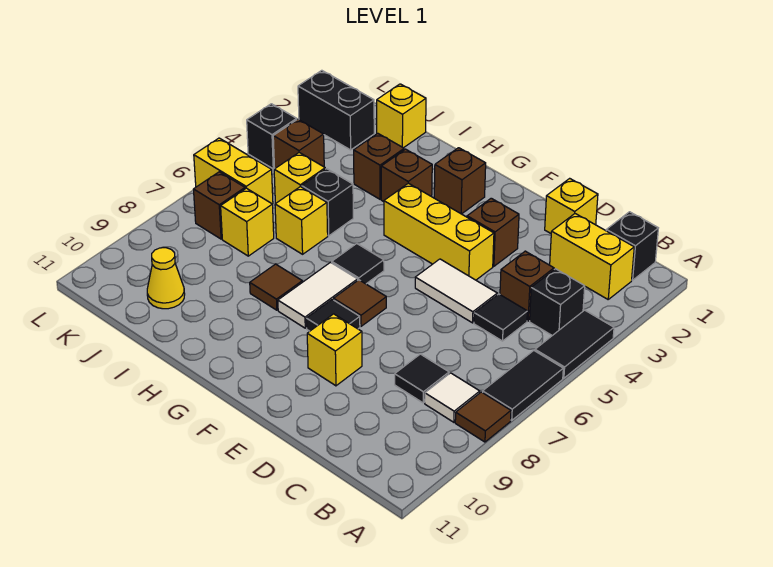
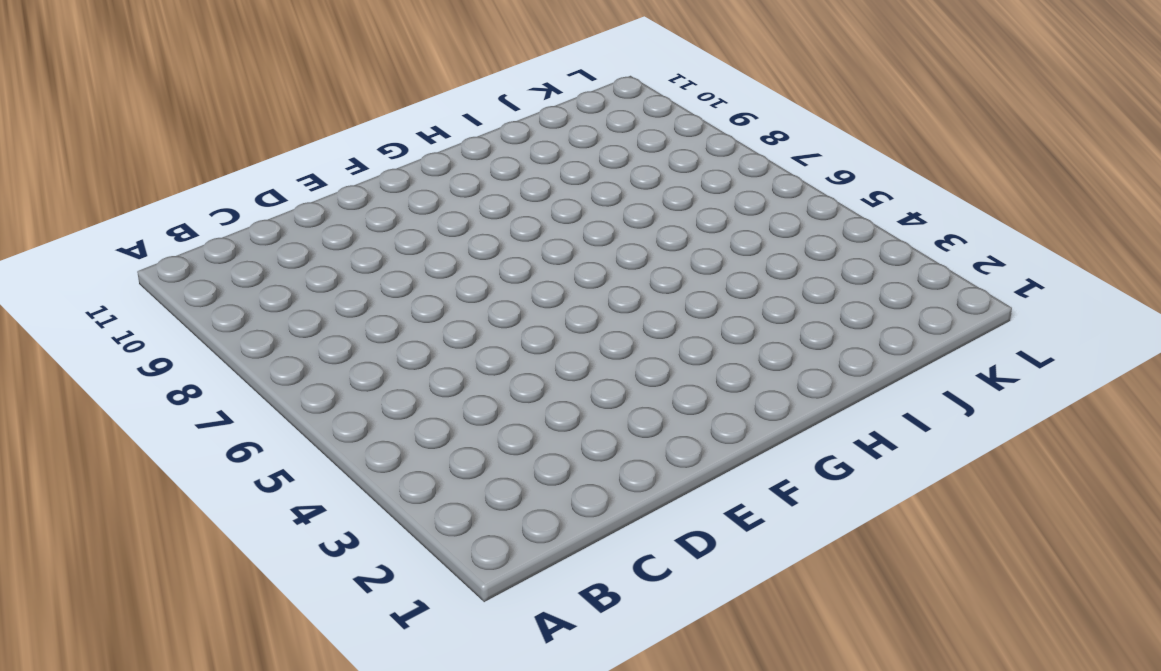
none -> black 1x2 tile [535,310,614,378]
none -> black 1x2 tile [483,351,563,420]
none -> brown 1x1 tile [455,392,511,442]
none -> black 1x1 brick [606,212,658,280]

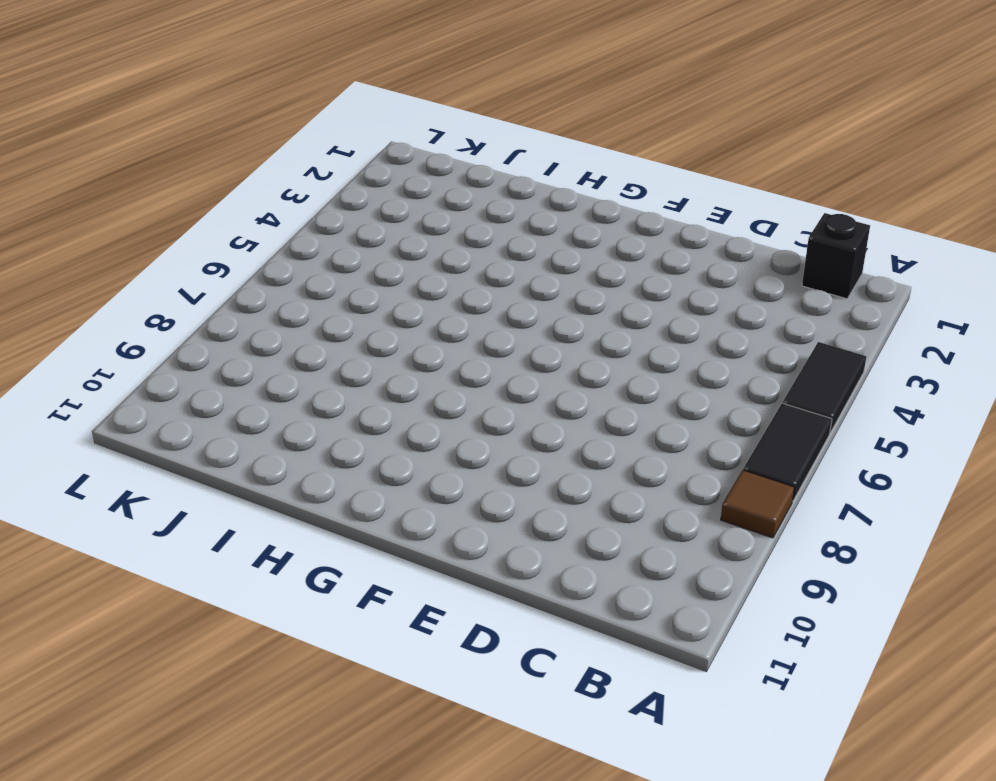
none -> yellow 1x2 brick [550,214,634,299]
none -> black 1x1 brick [530,269,585,336]
none -> white 1x1 tile [425,373,480,422]
none -> brown 1x1 brick [500,251,554,321]

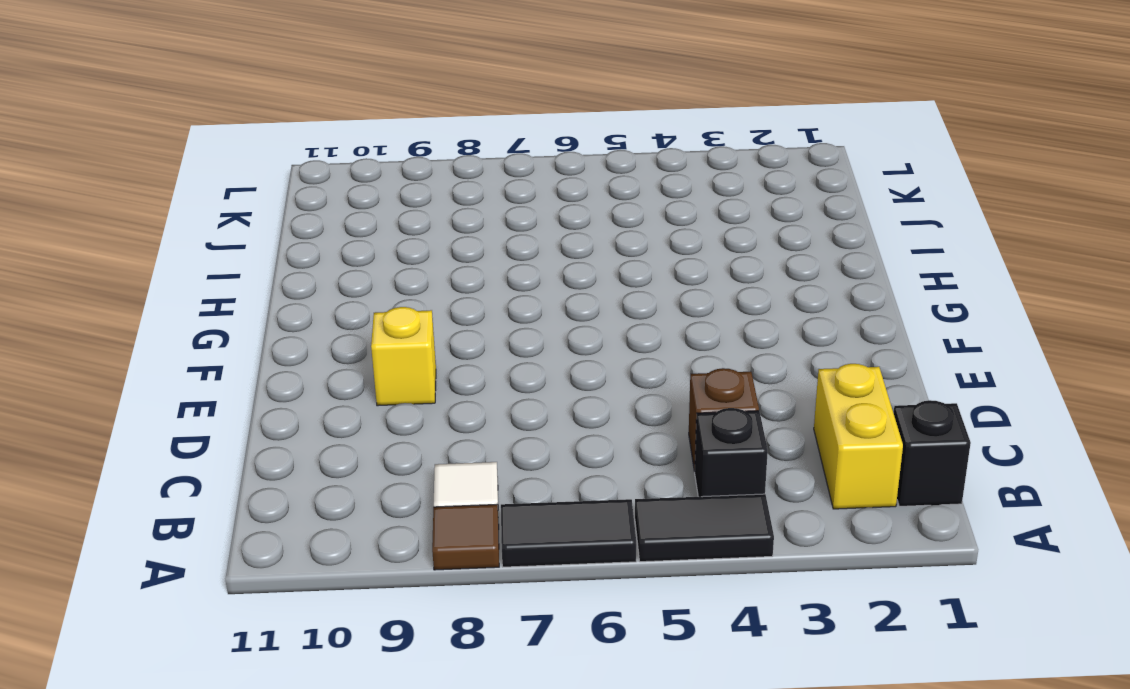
none -> black 1x1 tile [474,294,527,341]
none -> black 1x1 tile [395,354,449,403]
none -> yellow 1x1 brick [545,178,598,233]
none -> white 1x2 tile [415,259,497,323]

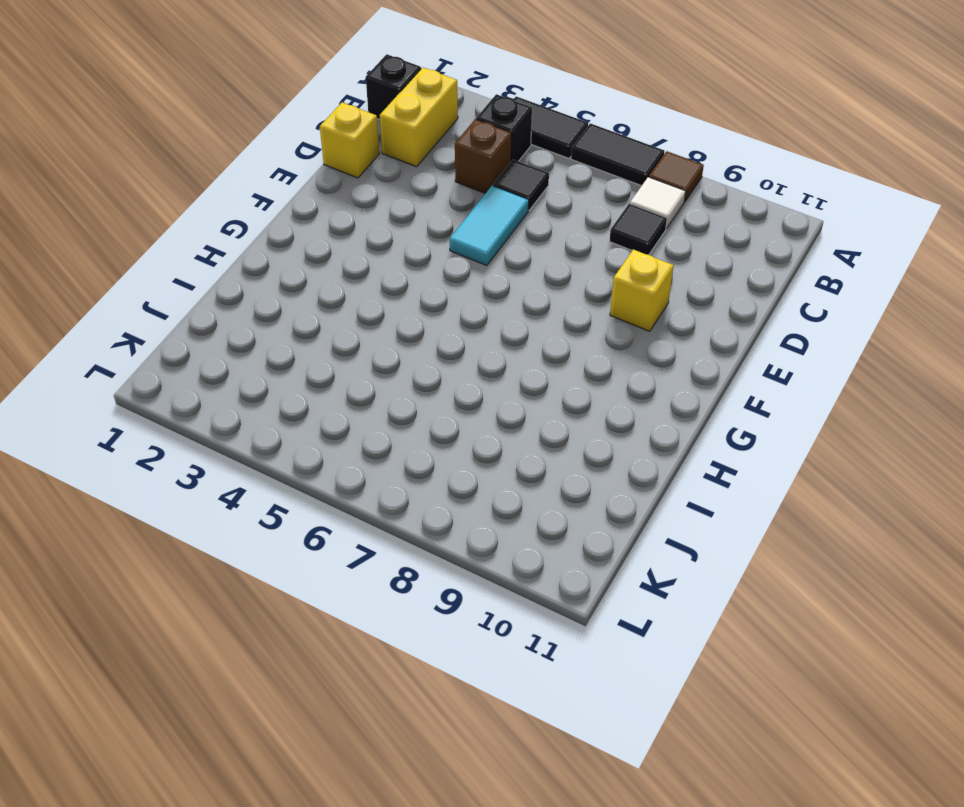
cyan 1x2 tile [450,186,529,266] -> white 1x2 tile [415,259,497,323]
none -> brown 1x1 brick [467,198,519,266]
none -> yellow 1x3 brick [384,183,494,280]
none -> brown 1x1 tile [334,280,386,326]
none -> black 1x1 tile [306,299,360,331]

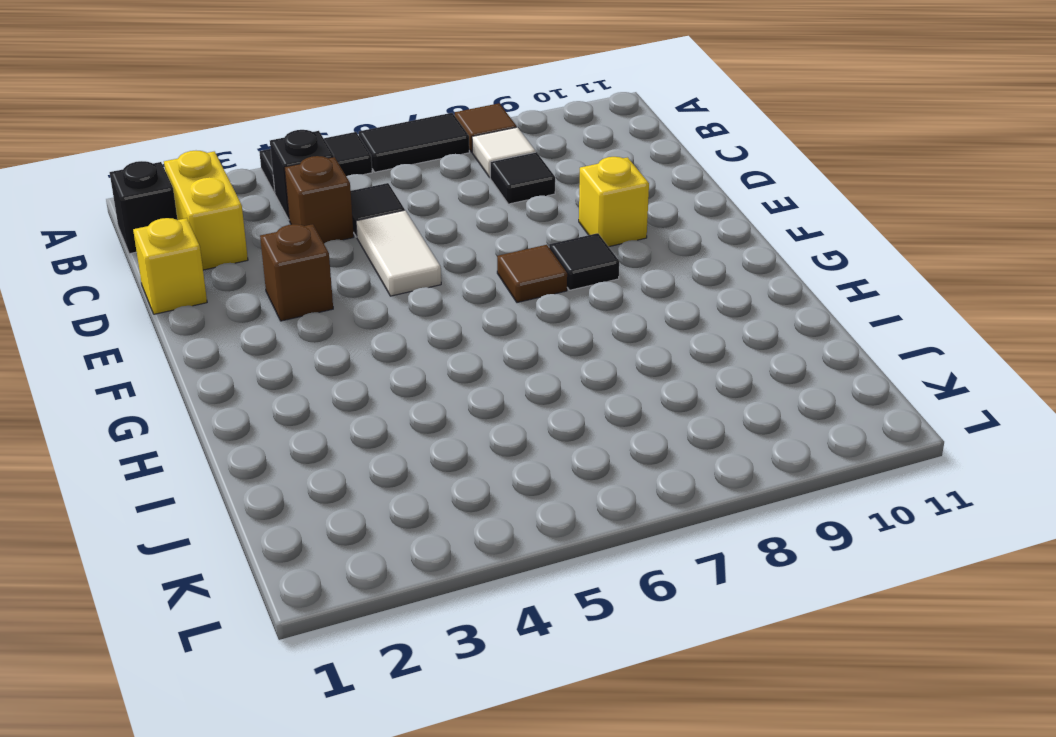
none -> yellow 1x3 brick [384,183,494,280]
none -> brown 1x1 brick [434,148,486,214]
none -> black 1x1 tile [332,244,384,284]
none -> white 1x2 tile [278,263,358,328]

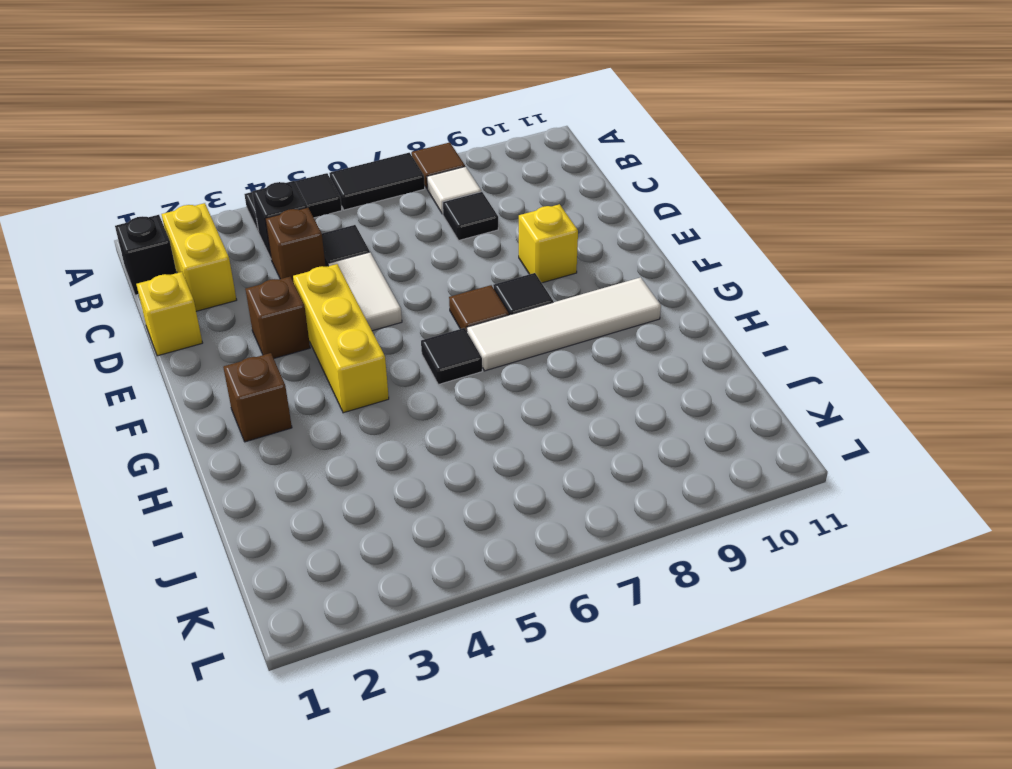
white 1x4 tile [467,277,661,371] -> white 1x2 tile [278,263,358,328]
none -> brown 1x1 brick [381,149,432,202]
none -> brown 1x1 tile [250,264,302,310]
none -> brown 1x1 brick [354,133,404,199]
none -> black 1x1 brick [302,169,353,236]

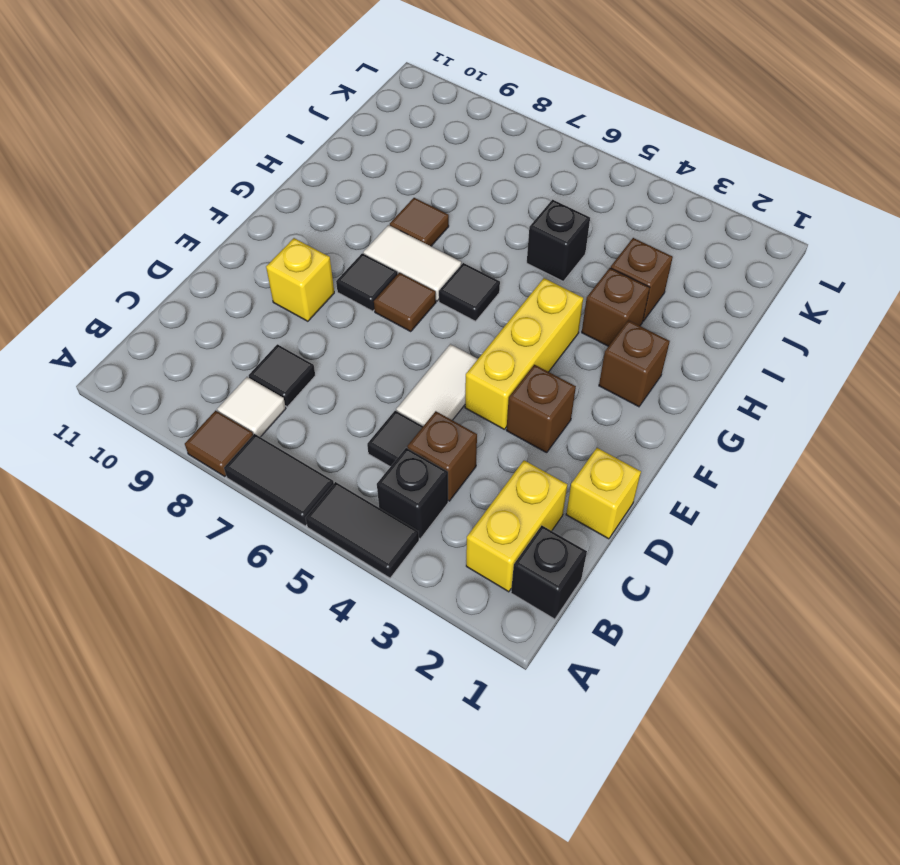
none -> yellow 1x1 brick [275,187,328,254]
none -> yellow 1x1 brick [377,84,426,148]
none -> yellow 1x1 brick [274,153,325,204]
none -> yellow 1x1 brick [221,188,274,256]

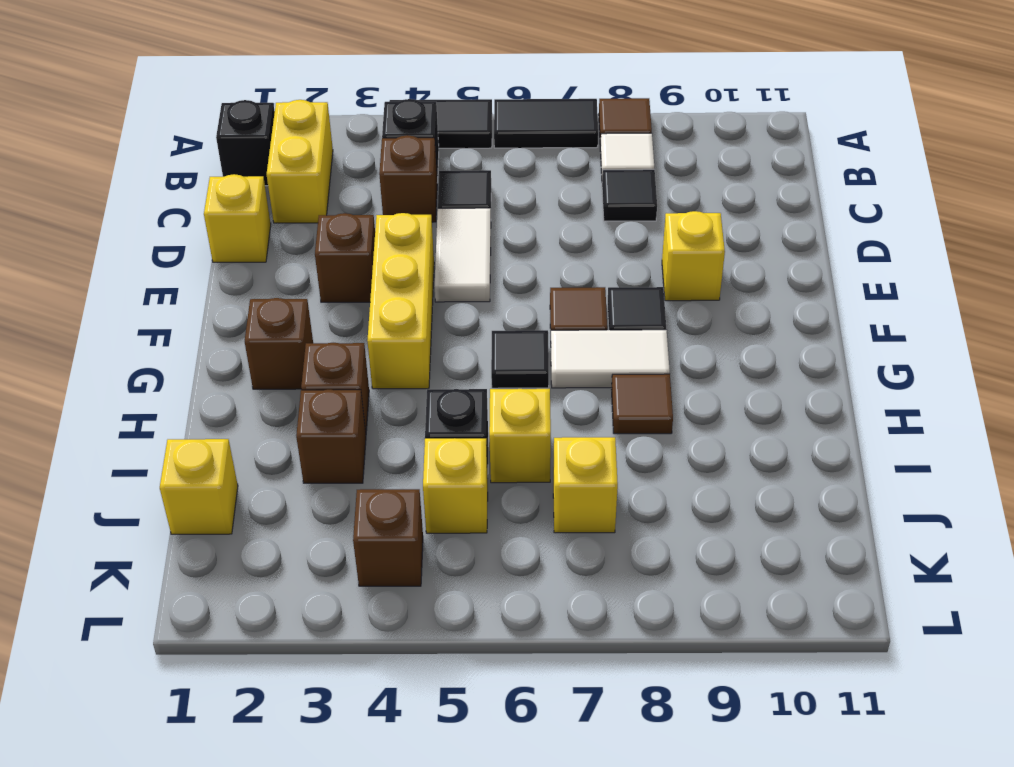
none -> yellow 1x1 cone [147,248,185,309]
none -> black 1x2 brick [298,70,374,150]
none -> yellow 1x2 brick [194,138,273,204]
none -> brown 1x1 brick [193,172,245,239]

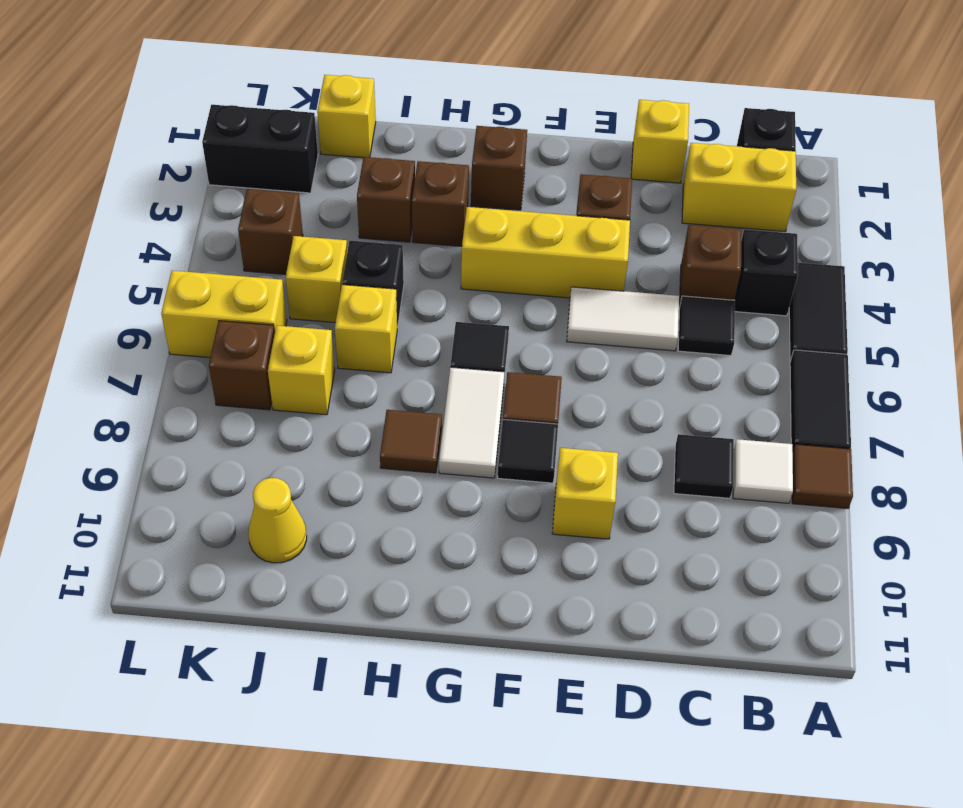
none -> black 1x1 brick [247,104,297,169]

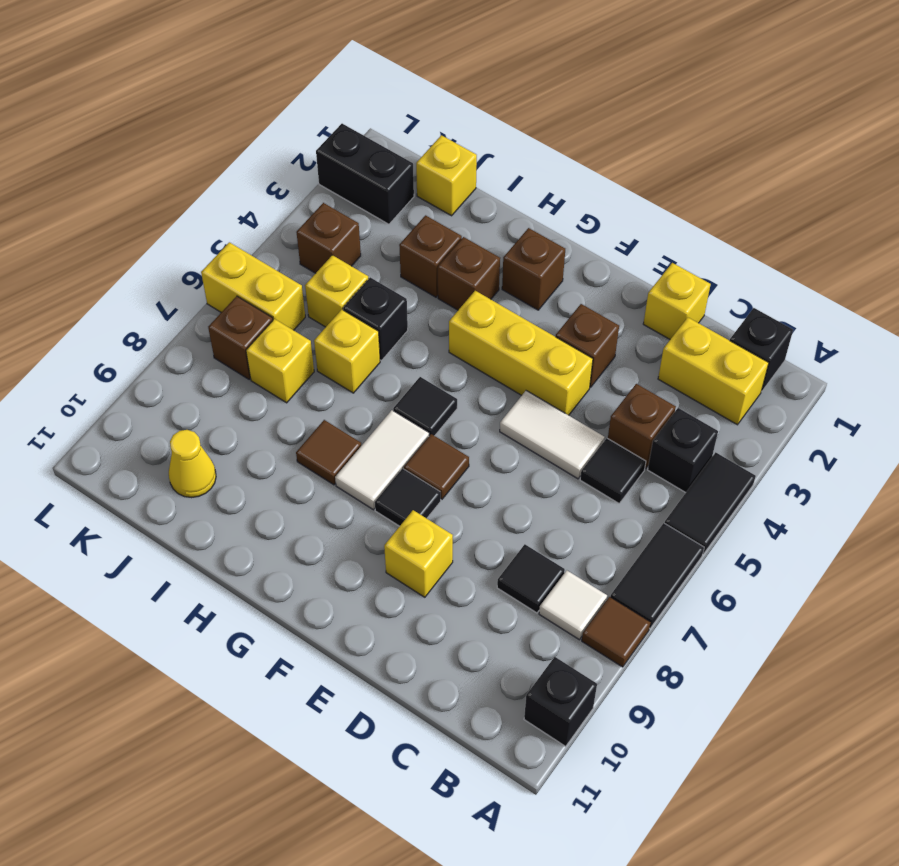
black 1x1 brick [524,657,597,746] -> black 1x1 brick moved to [247,104,297,169]

